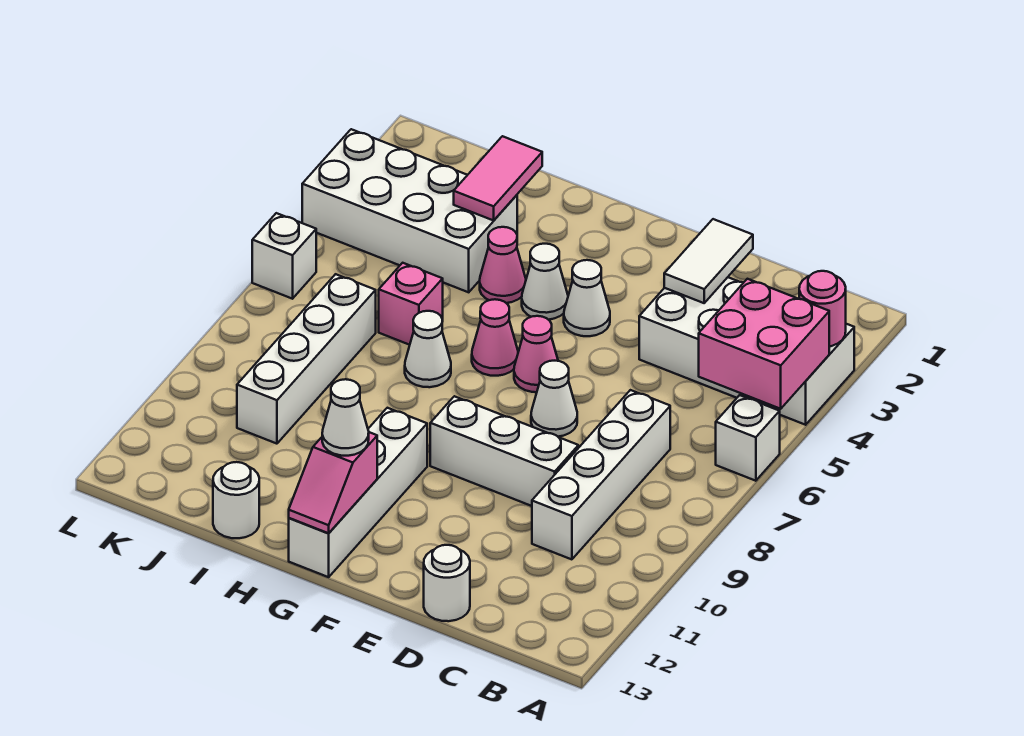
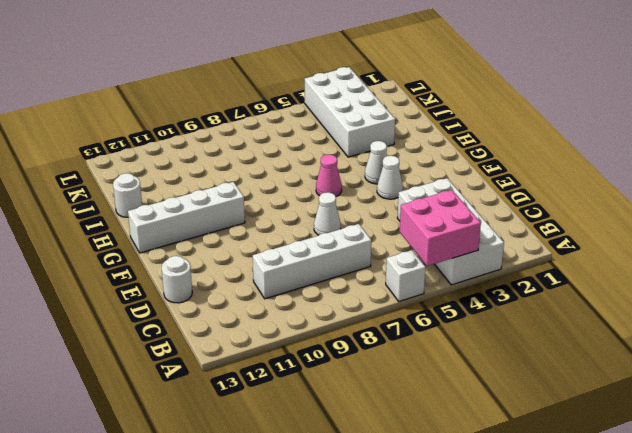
none -> white 1x3 brick [430,396,578,506]
none -> pink 1x1 cone [514,316,558,392]
none -> pink 1x1 cone [480,227,526,303]

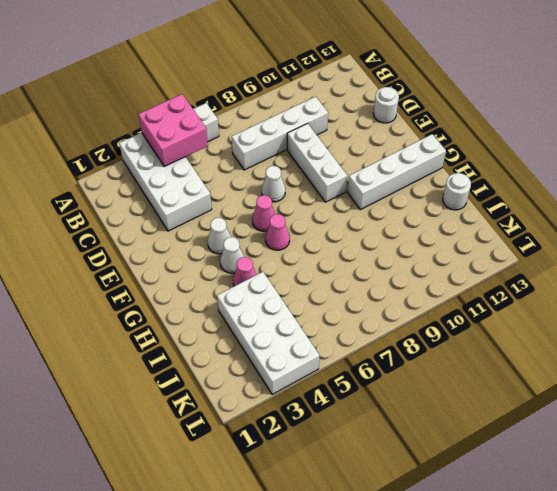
none -> white 1x1 cone [405,311,451,387]
none -> pink 1x1 brick [379,263,443,345]
none -> white 1x4 brick [237,274,376,444]

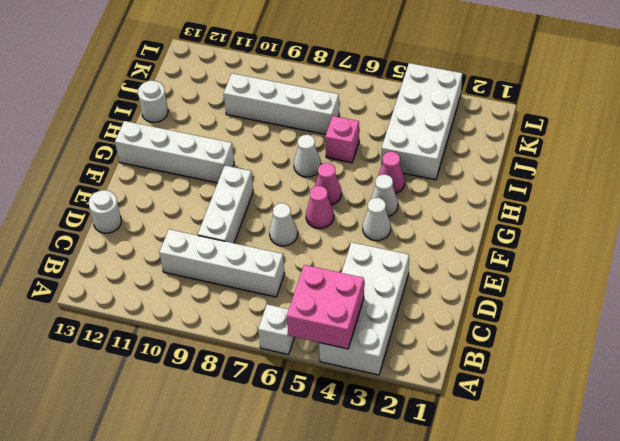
none -> white 1x1 brick [252,213,316,299]
none -> pink 1x1 round brick [799,271,846,346]
none -> white 1x2 tile [664,219,753,303]

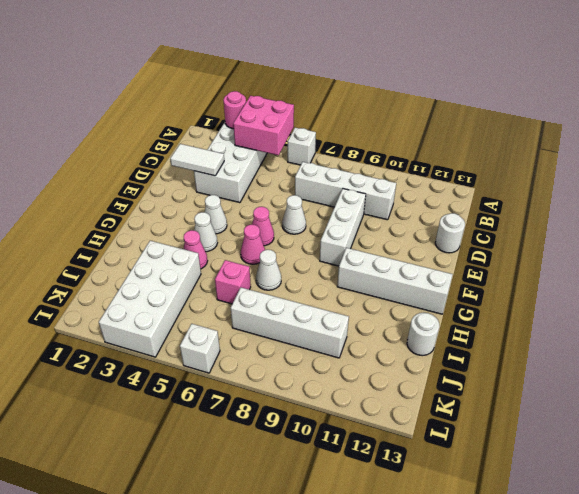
none -> pink 1x2 slope [289,432,377,533]
none -> pink 1x2 tile [454,136,542,220]
none -> white 1x1 cone [322,379,369,456]

